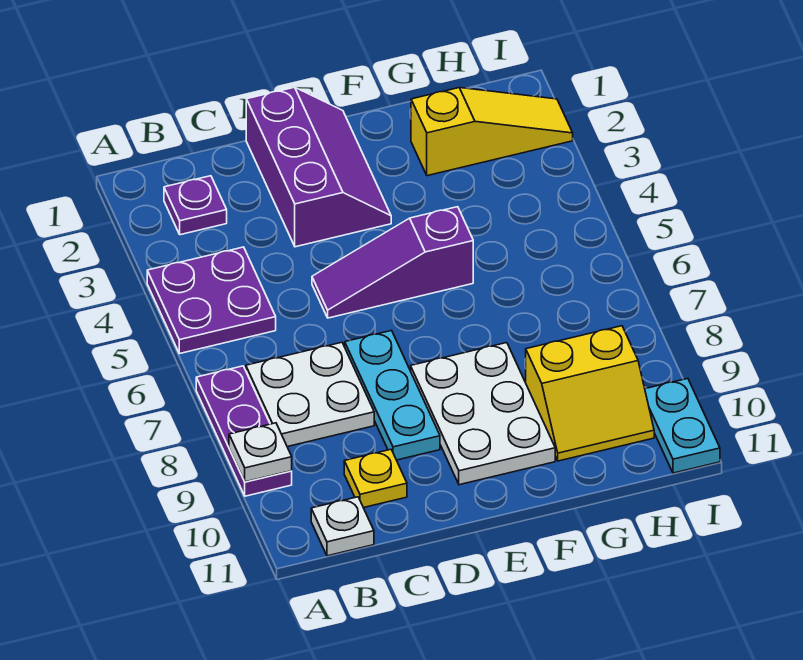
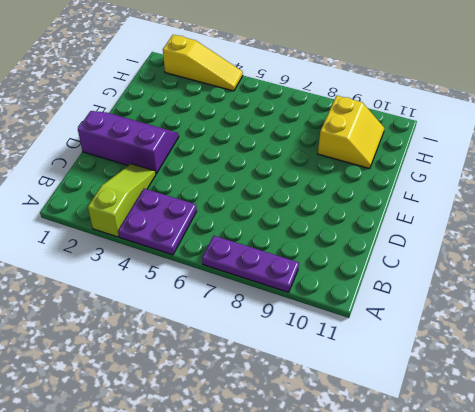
lime 1x3 slope [88,164,156,237] -> none
yellow 1x3 slope [163,35,243,91] -> yellow 1x3 slope turned to [411,88,573,176]
none -> purple 1x1 plate [164,176,227,235]
none -> white 2x2 plate [246,342,374,447]
none -> white 1x1 plate [311,497,374,556]

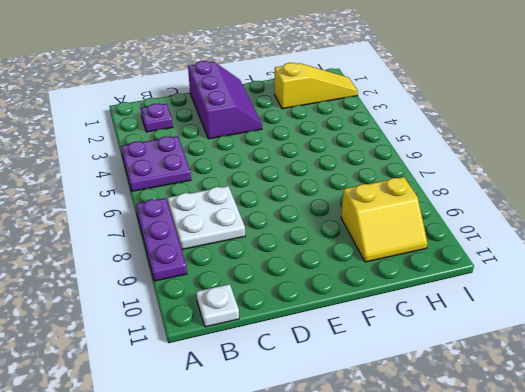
none -> yellow 1x1 plate [344,449,407,508]
none -> purple 1x3 slope [312,207,473,318]
none -> cyan 1x3 plate [345,331,440,460]

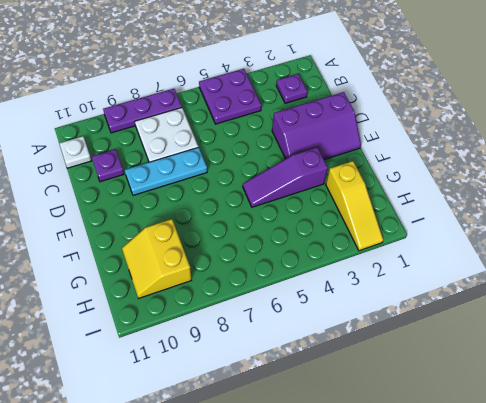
purple 1x1 plate [92,149,124,182] -> yellow 1x1 plate [344,449,407,508]
purple 1x3 slope [243,147,328,207] -> purple 1x3 slope turned to [312,207,473,318]
none -> white 2x3 plate [411,343,555,485]
none -> cyan 1x2 plate [645,379,720,473]
none -> white 1x1 plate [229,423,292,482]

